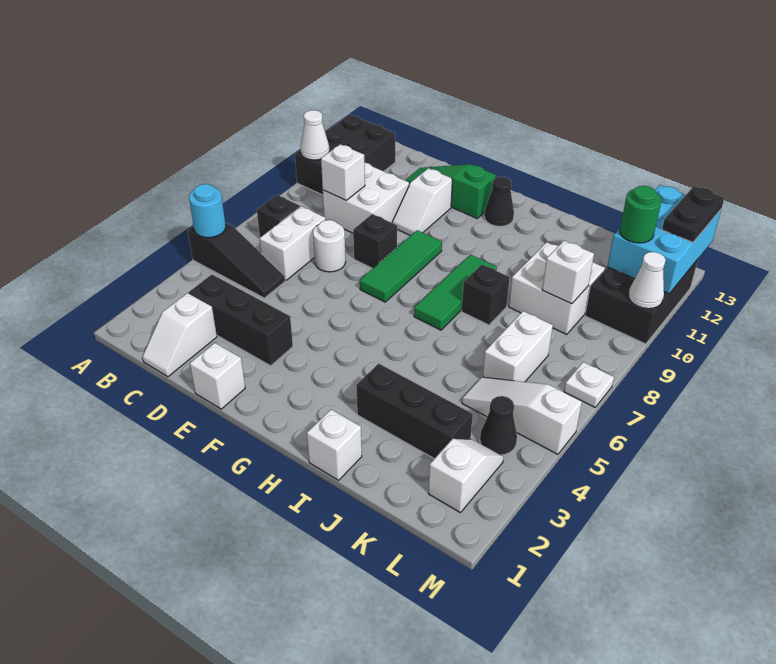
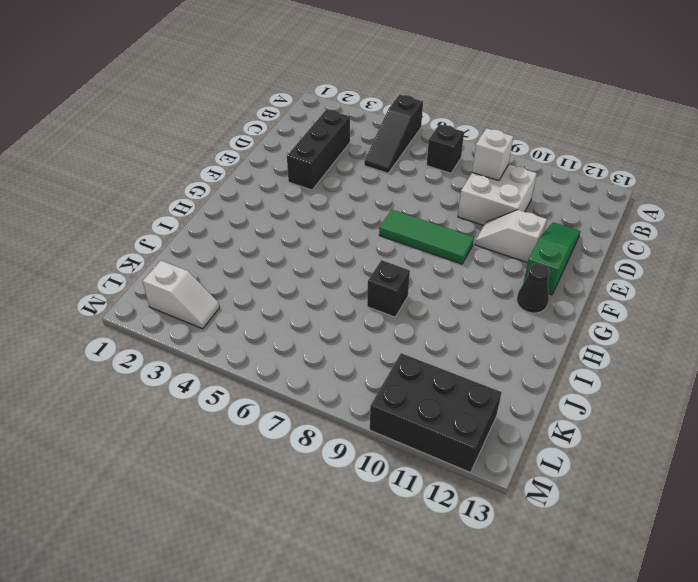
none -> black 2x3 brick [295,115,395,195]
none -> white 1x2 slope [142,293,217,377]
none -> white 1x2 brick [259,206,325,280]
none -> white 1x1 round brick [313,220,346,272]

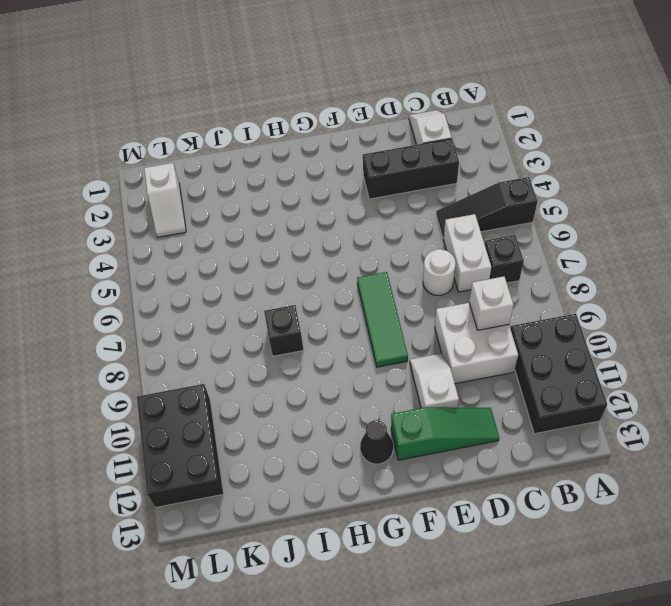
none -> white 1x1 brick [190,343,245,409]
none -> black 1x1 brick [353,214,397,269]
none -> green 1x3 tile [414,255,497,330]
none -> white 1x1 brick [307,410,362,480]

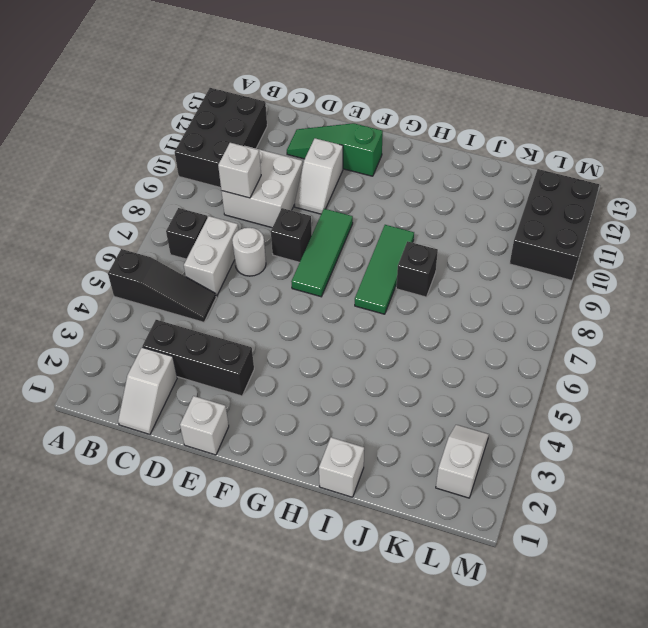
none -> black 1x1 cone [484,177,514,226]
none -> black 1x3 brick [356,364,473,459]
none -> white 2x2 brick [509,242,605,334]
none -> white 1x3 slope [462,377,582,454]

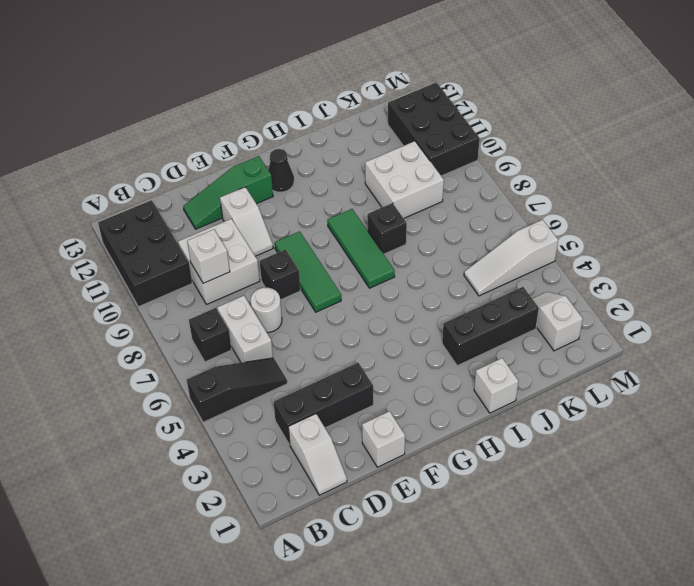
none -> white 1x2 brick [483,311,553,382]
none -> black 1x1 cone [480,396,517,455]
none -> white 1x1 plate [564,362,614,407]
none -> cyan 1x1 round brick [189,184,226,238]

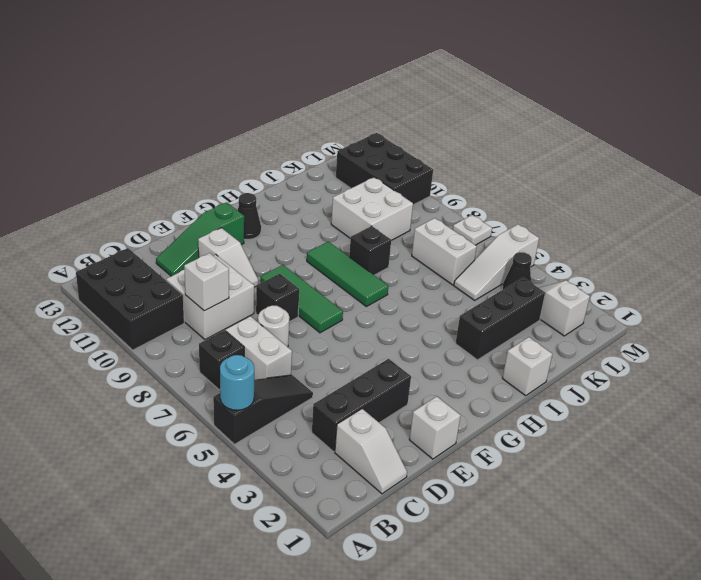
none -> white 1x1 cone [300,110,329,160]
none -> white 1x1 brick [542,241,594,304]
none -> cyan 2x3 brick [607,185,721,294]
none -> white 1x1 cone [629,252,666,309]

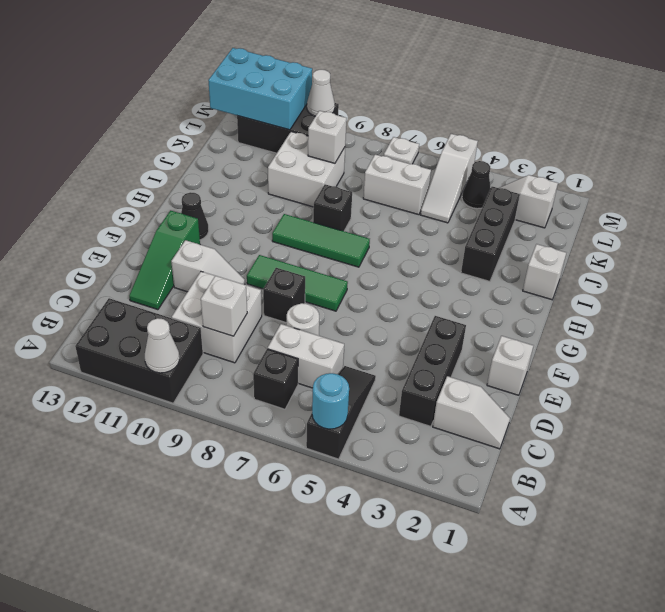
none -> green 1x1 round brick [620,186,661,243]
none -> black 1x2 plate [662,186,724,242]

